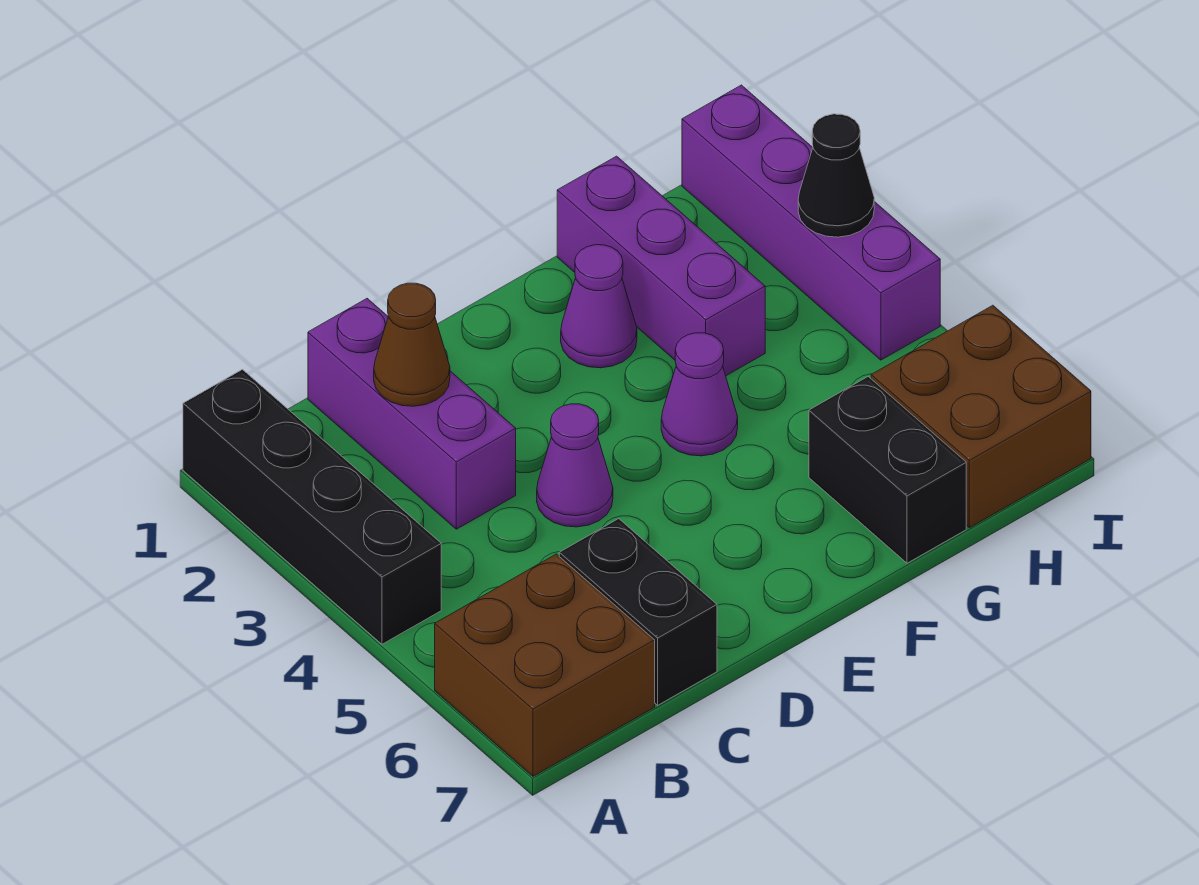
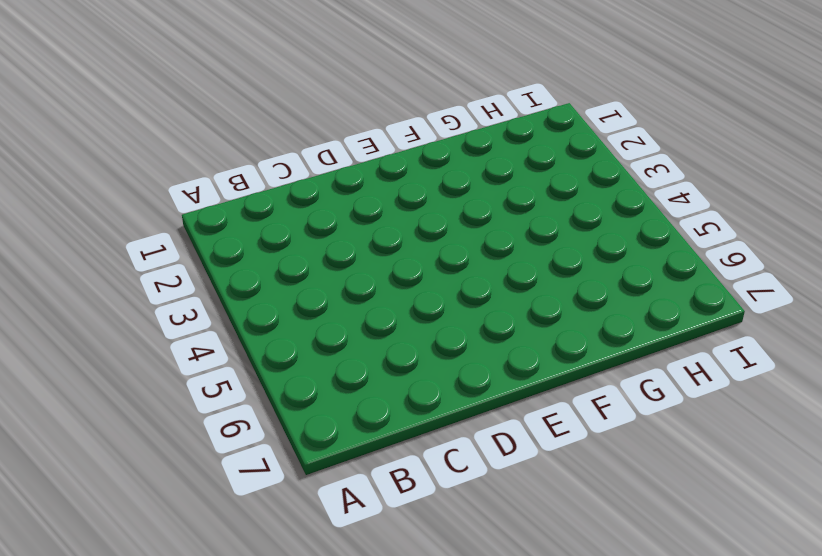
none -> black 1x4 brick [183,369,441,644]
none -> brown 2x2 brick [435,554,655,776]
none -> purple 1x3 brick [308,299,516,529]

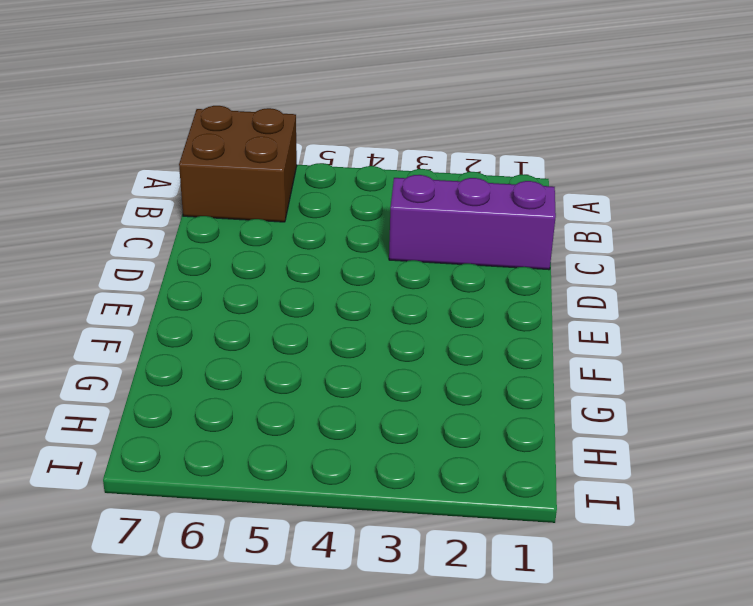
none -> black 1x4 brick [183,369,441,644]
none -> black 1x2 brick [559,519,717,705]
none -> purple 1x1 cone [537,404,613,527]

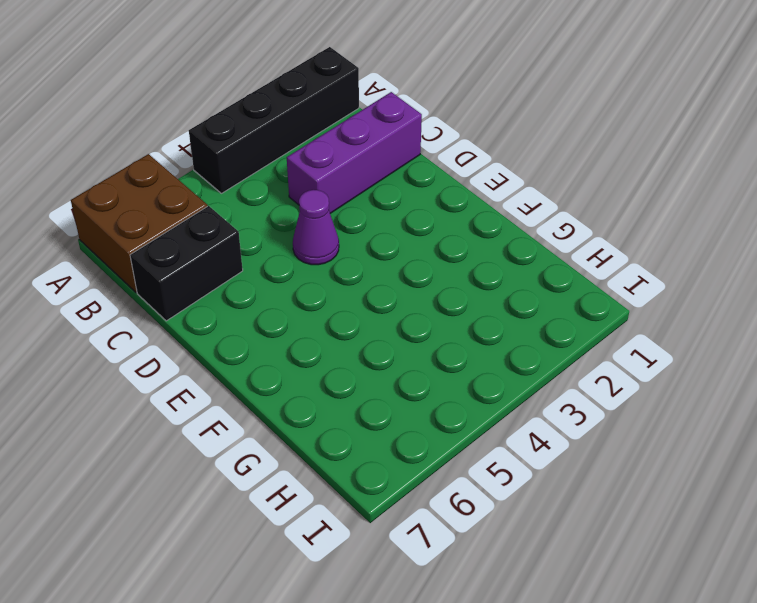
none -> purple 1x1 cone [561,245,637,368]
none -> purple 1x1 cone [661,333,738,456]
none -> purple 1x3 brick [557,156,765,376]

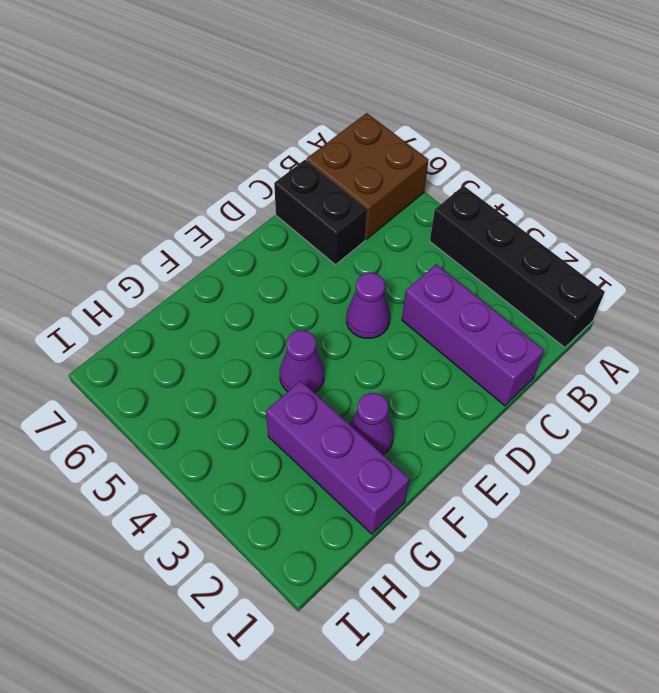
none -> black 1x2 brick [809,377,966,563]
none -> brown 2x2 brick [871,305,1091,528]
none -> purple 1x4 brick [682,85,940,360]

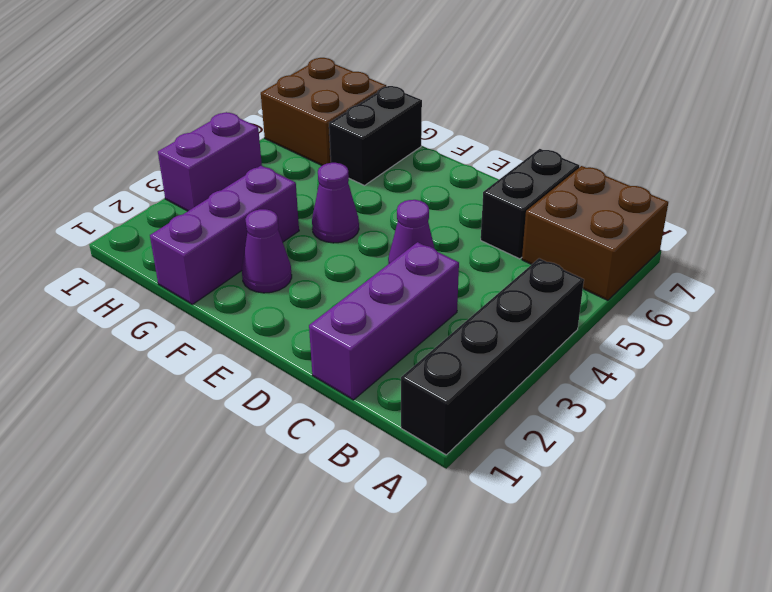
purple 1x2 brick [158,112,262,211] -> purple 1x4 brick [682,85,940,360]
none -> brown 1x1 cone [374,283,450,406]
none -> black 1x1 cone [798,114,874,237]

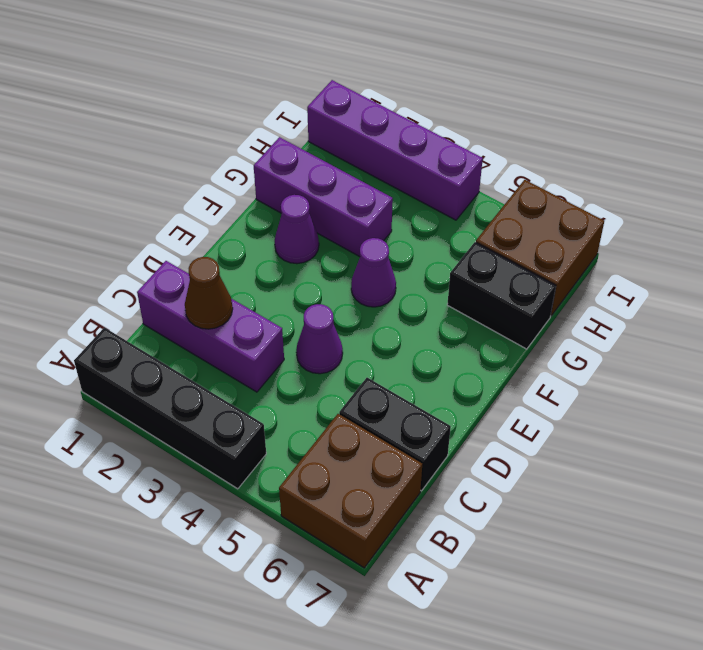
none -> black 1x1 cone [798,114,874,237]

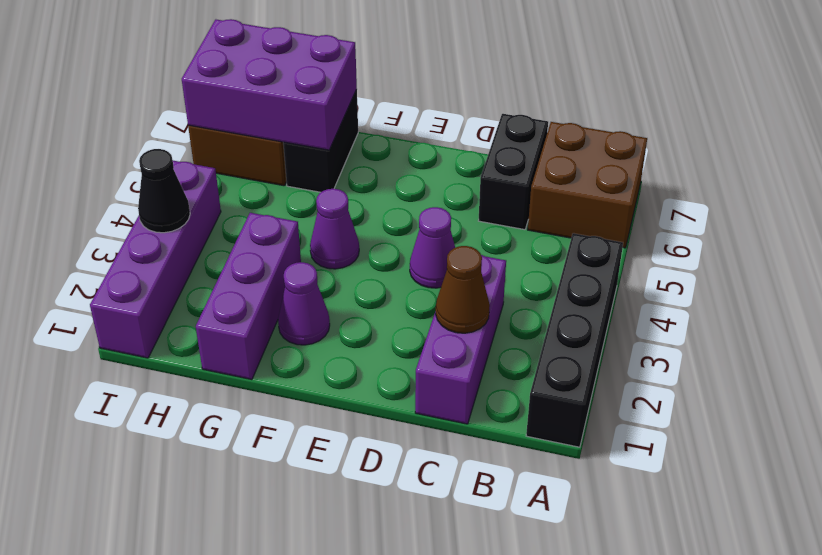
purple 2x3 brick [182,19,357,150] -> none

